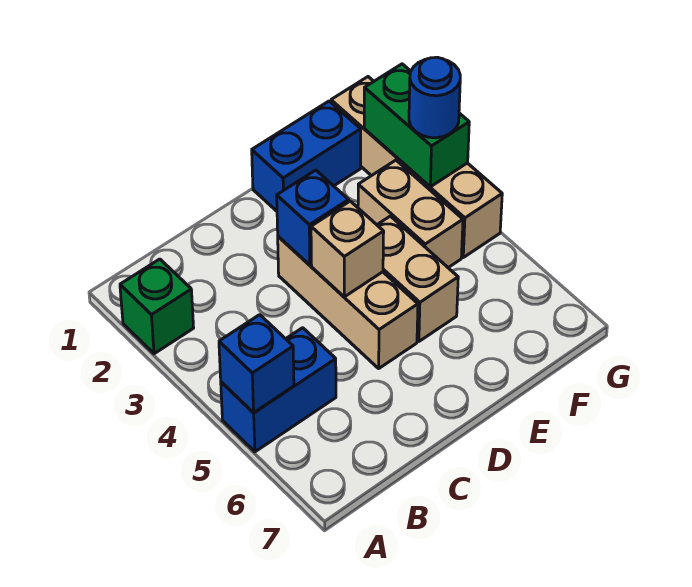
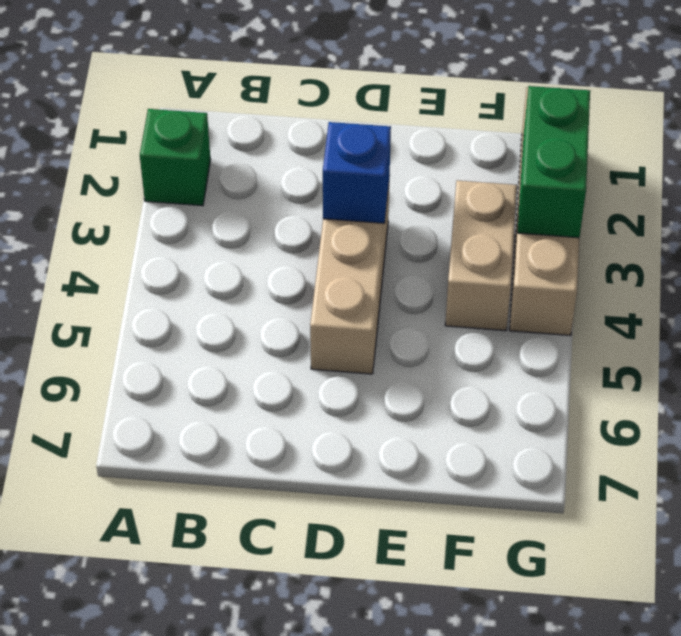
none -> blue 1x2 brick [221,328,336,452]
none -> blue 1x2 brick [252,101,361,211]
none -> tan 1x2 brick [377,216,458,341]

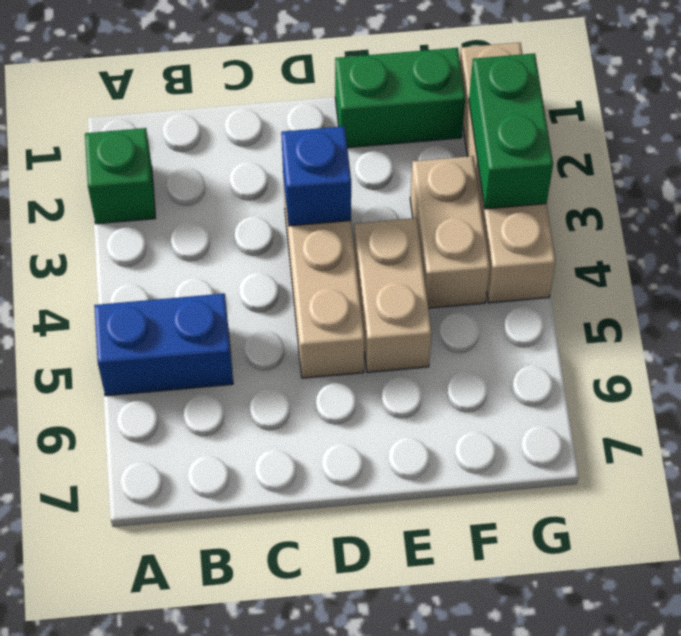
green 1x2 brick [335,48,465,148] -> blue 1x2 brick [252,101,361,211]
none -> blue 1x1 brick [219,315,294,413]
none -> tan 1x1 brick [311,201,384,297]
none -> blue 1x1 round brick [409,57,460,138]

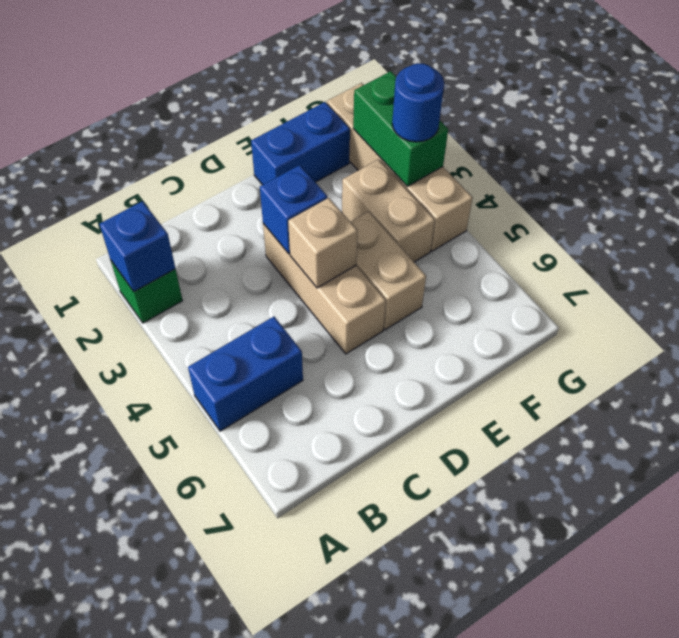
blue 1x1 brick [100,201,175,292] -> blue 1x1 brick moved to [219,315,294,413]

